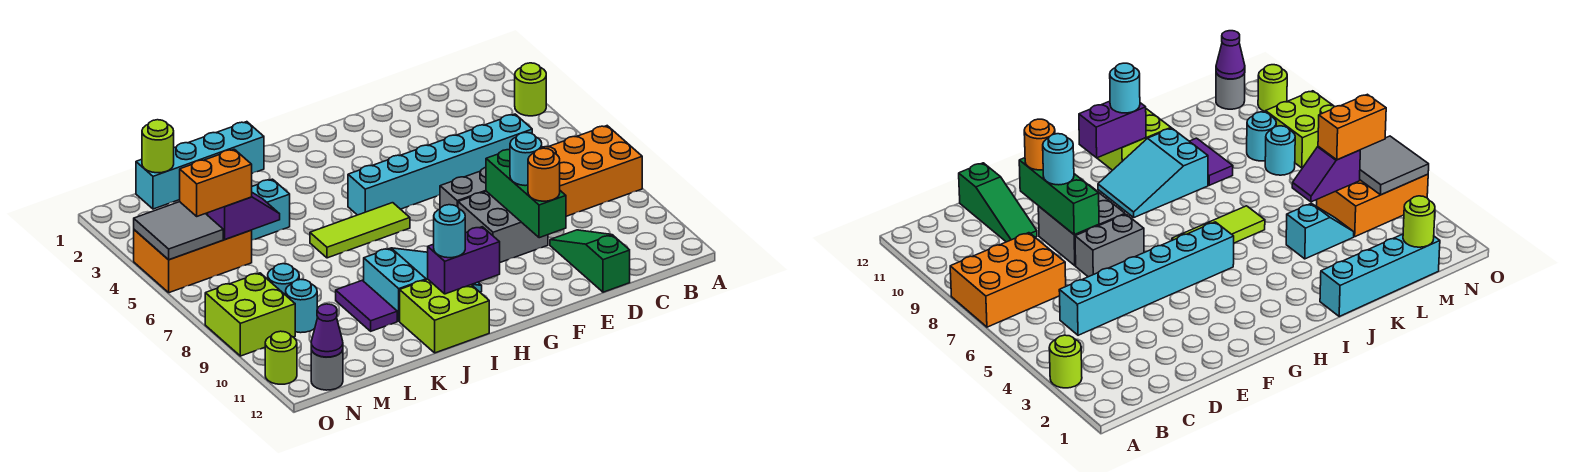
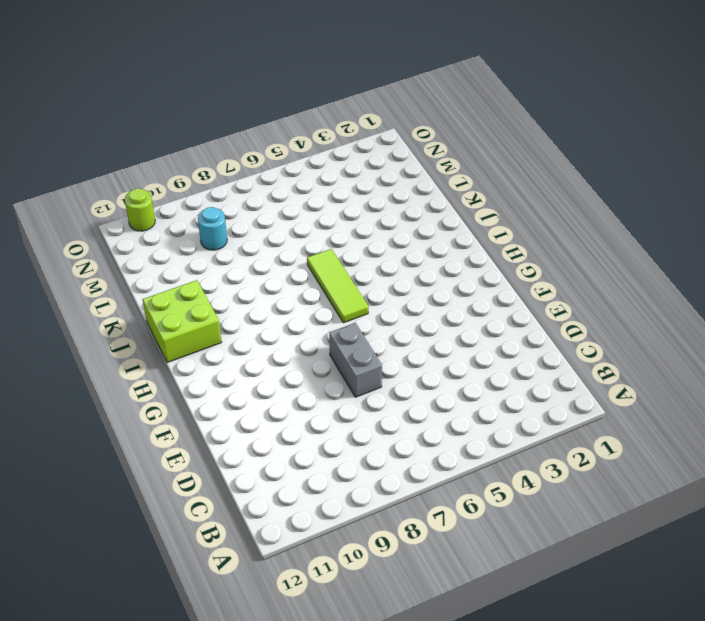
none -> lime 1x1 round brick [515,63,546,116]
none -> orange 2x3 brick [542,126,642,216]
none -> cyan 1x6 brick [348,114,532,215]

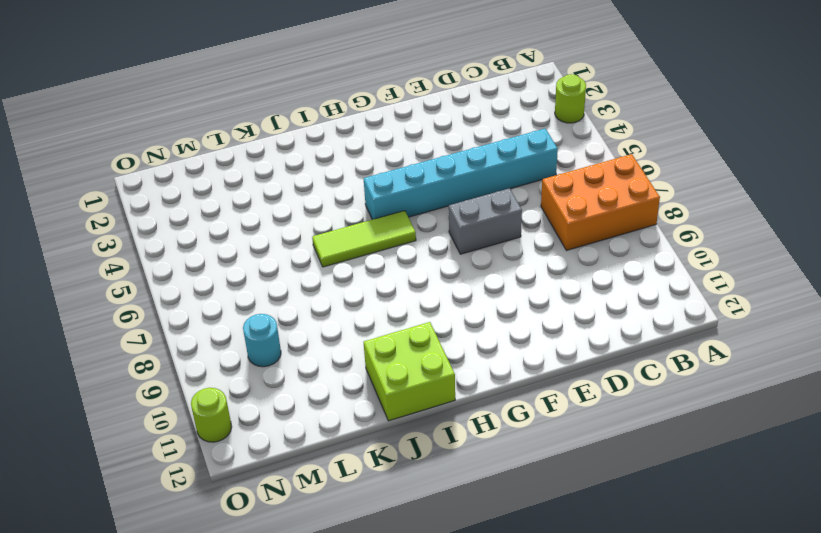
none -> green 1x3 slope [550,230,630,292]
none -> grey 2x2 brick [458,191,548,262]
none -> cyan 2x3 slope [364,248,482,321]

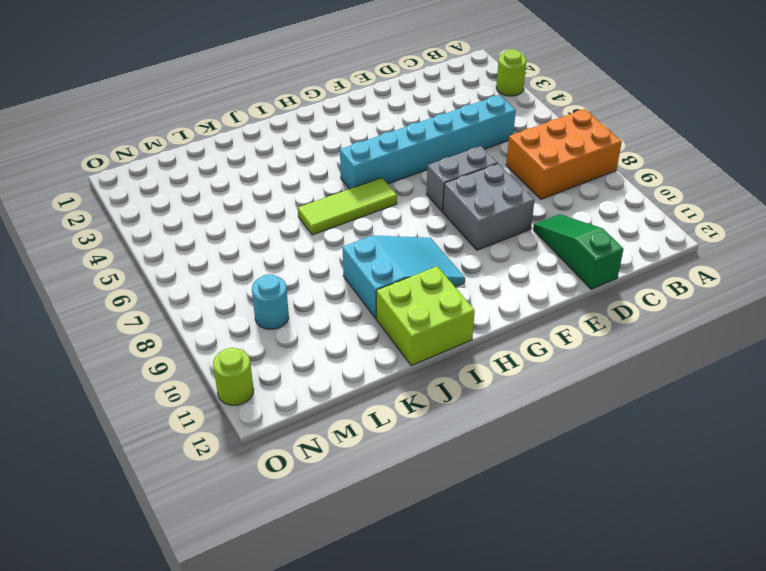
none -> cyan 1x4 brick [136,122,264,209]
none -> cyan 1x2 slope [252,179,290,240]
none -> purple 1x2 tile [336,280,397,331]

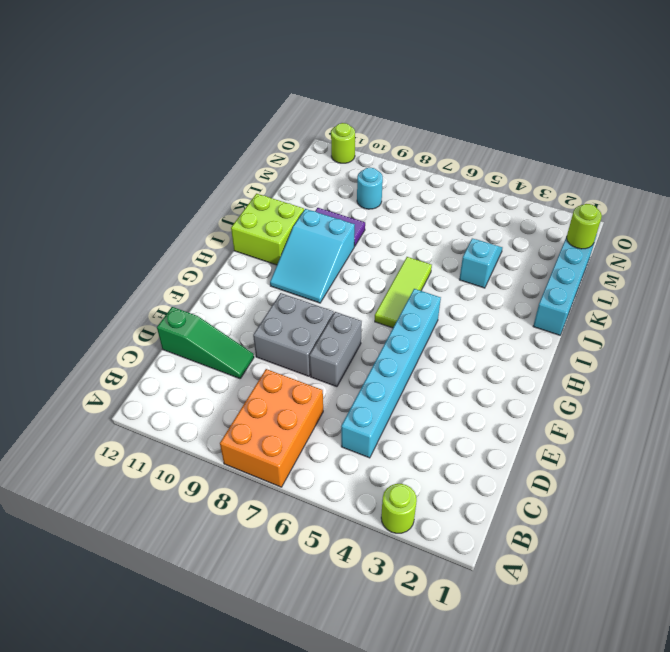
none -> orange 2x3 brick [134,213,252,293]
none -> cyan 1x1 round brick [268,264,299,295]
none -> lime 2x2 brick [205,273,295,356]

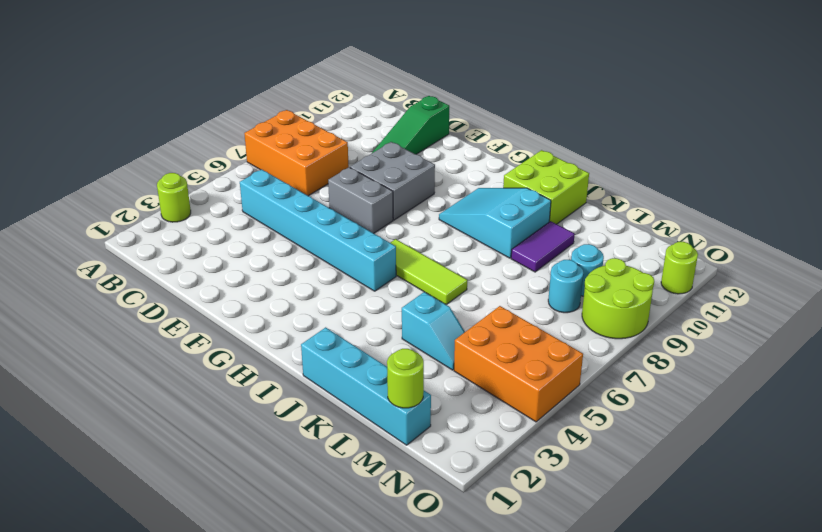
lime 2x2 round brick [582,258,654,339] -> lime 2x2 brick [205,273,295,356]
none -> grey 1x1 round brick [311,350,343,390]
none -> green 1x3 brick [486,150,566,238]
none -> purple 1x2 brick [428,227,500,294]

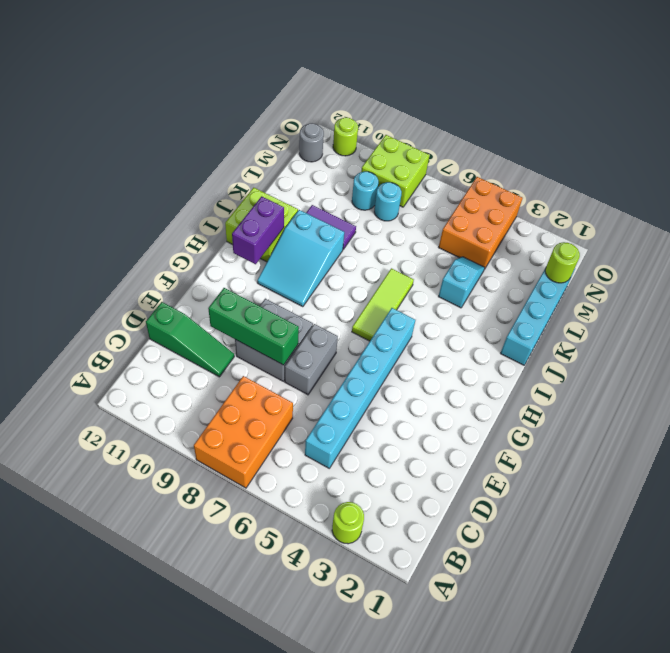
none -> purple 1x2 slope [208,193,280,239]
none -> grey 2x2 tile [134,202,223,260]
none -> purple 1x1 cone [311,304,343,357]

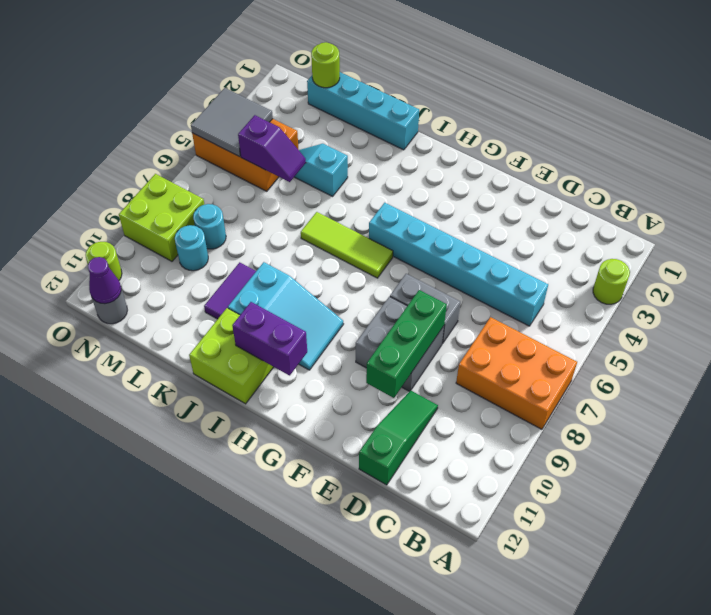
none -> cyan 1x1 round brick [510,132,542,186]
none -> orange 1x1 round brick [528,148,560,201]
none -> cyan 1x1 round brick [434,205,465,258]

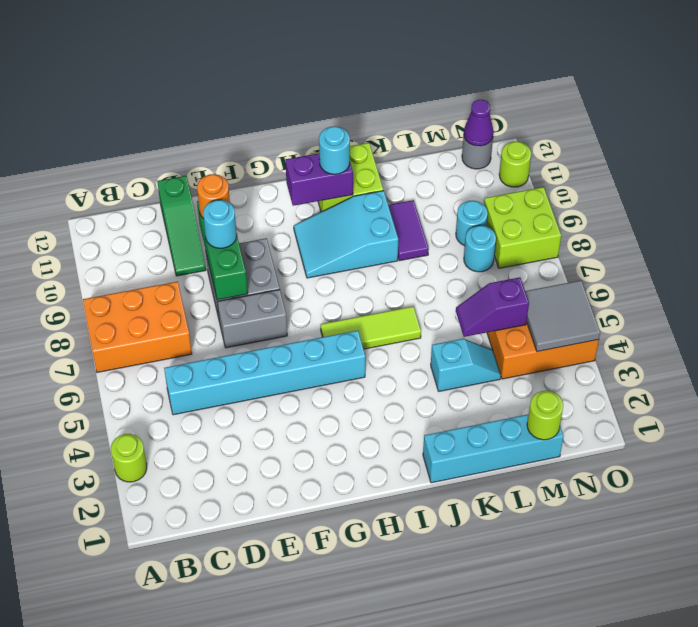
none -> orange 1x2 brick [180,149,252,216]

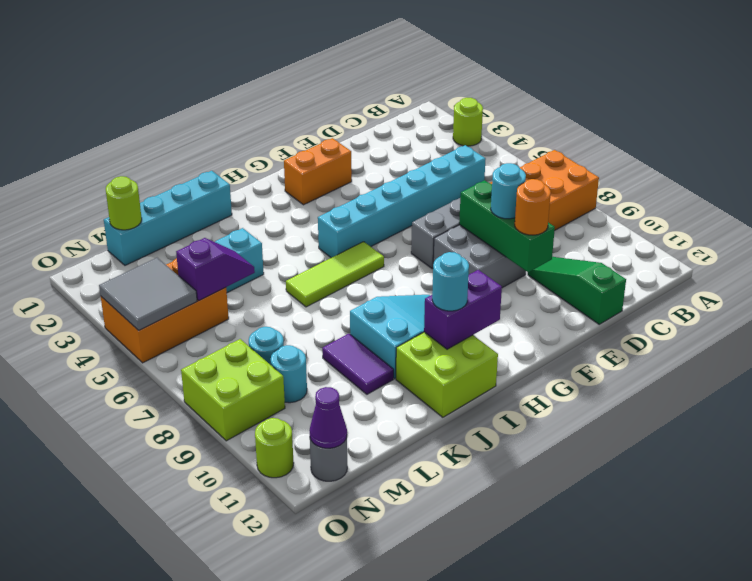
orange 1x2 brick [284,138,352,205] -> orange 1x2 brick moved to [180,149,252,216]

